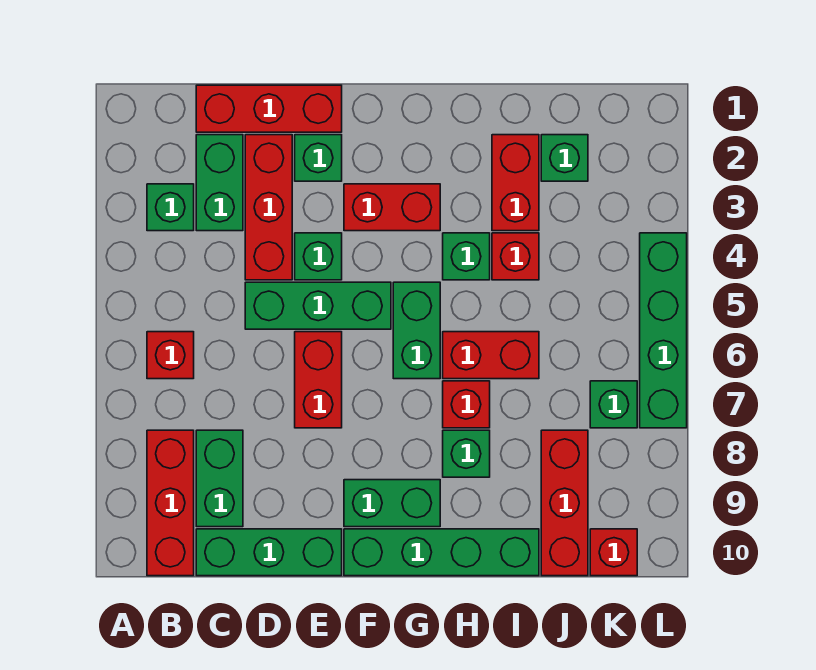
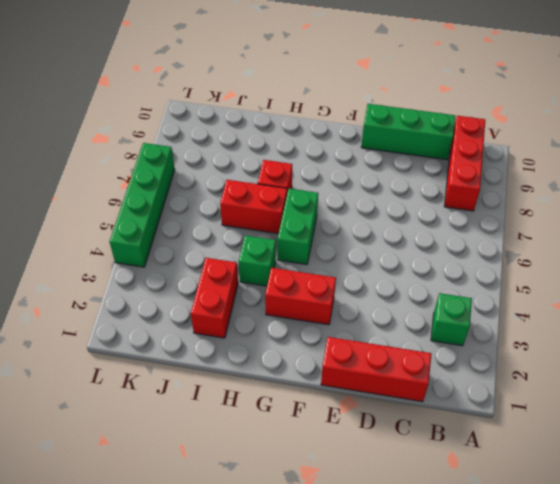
none -> red 1x1 brick [147,332,194,379]
none -> green 1x2 brick [196,135,243,231]
none -> green 1x2 brick [196,430,243,527]

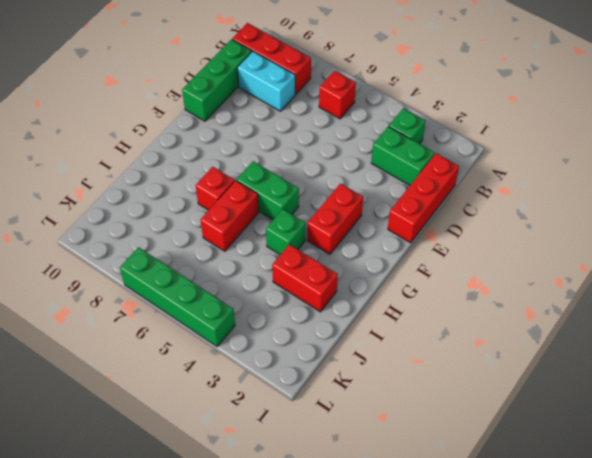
cyan 1x2 brick [237,51,295,111] -> green 1x2 brick [196,430,243,527]
none -> red 1x3 brick [245,135,292,280]
none -> green 1x3 brick [245,282,391,329]
none -> green 1x1 brick [295,135,342,181]

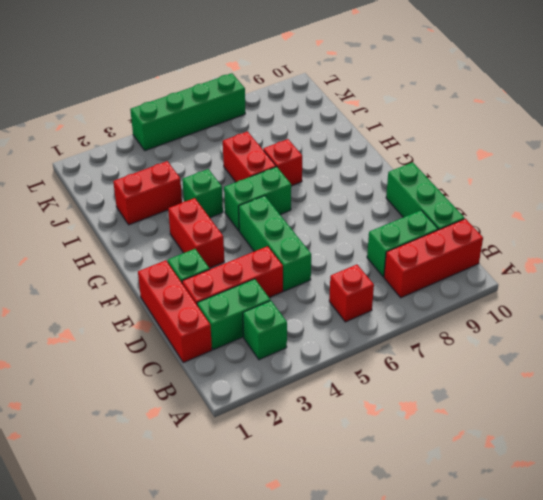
none -> green 1x1 brick [295,233,342,280]
none -> red 1x2 brick [295,332,342,428]
none -> green 1x2 brick [344,480,440,527]

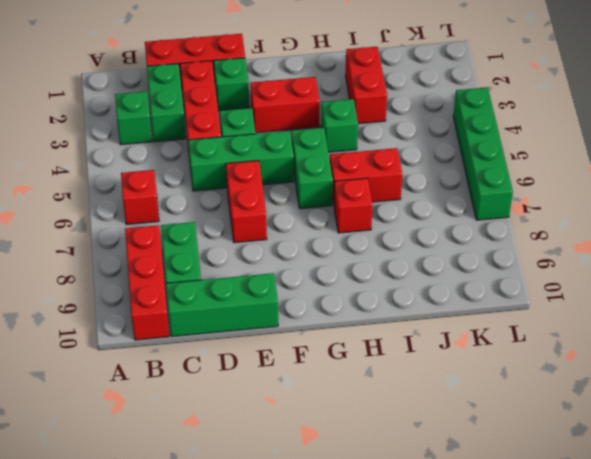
none -> green 1x2 brick [344,480,440,527]
none -> green 1x4 brick [344,529,539,576]
none -> green 1x1 brick [443,430,490,477]

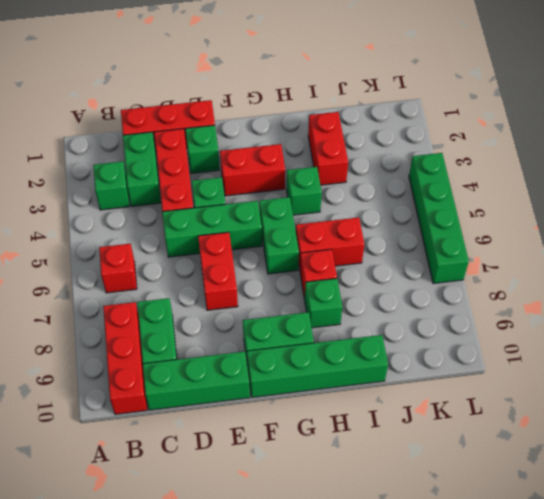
none -> red 1x1 brick [492,233,539,280]
none -> green 1x1 brick [541,135,588,181]
none -> red 1x3 brick [541,430,588,576]

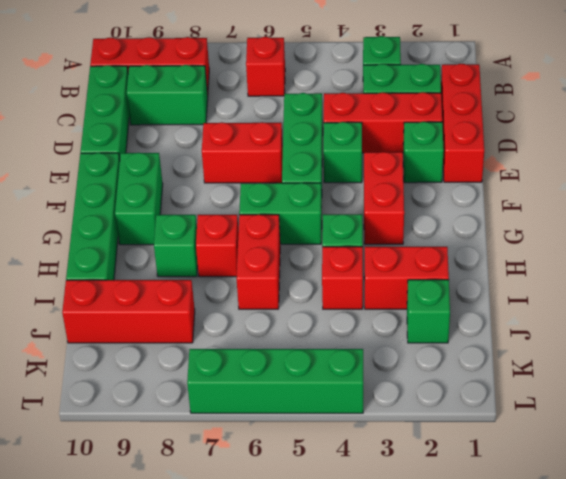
none -> green 1x1 brick [590,381,637,428]
none -> red 1x1 brick [590,529,637,576]

